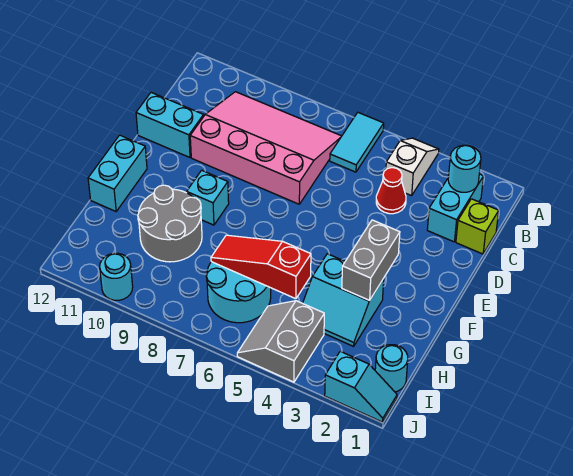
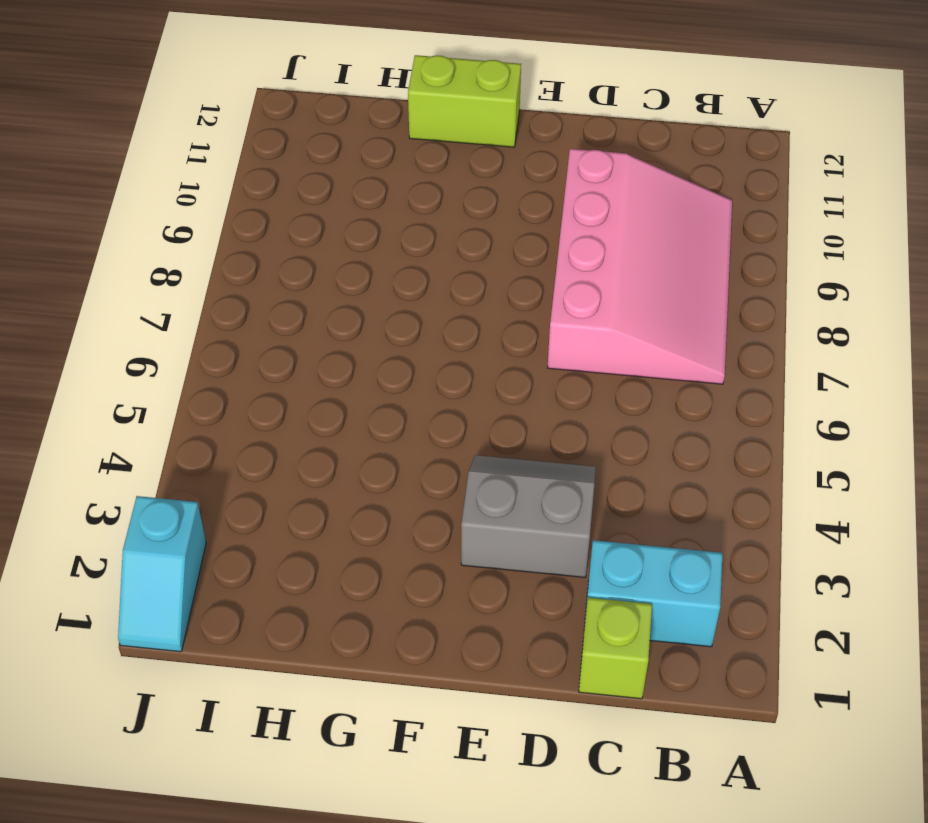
grey 2x2 slope [461,455,596,577] -> grey 2x2 slope moved to [237,301,324,382]
lime 1x2 brick [408,55,521,147] -> cyan 1x2 brick [88,135,147,211]
none -> white 1x2 slope [386,138,439,196]
none -> cyan 1x2 tile [330,113,384,172]
none -> red 1x1 cone [376,168,406,214]

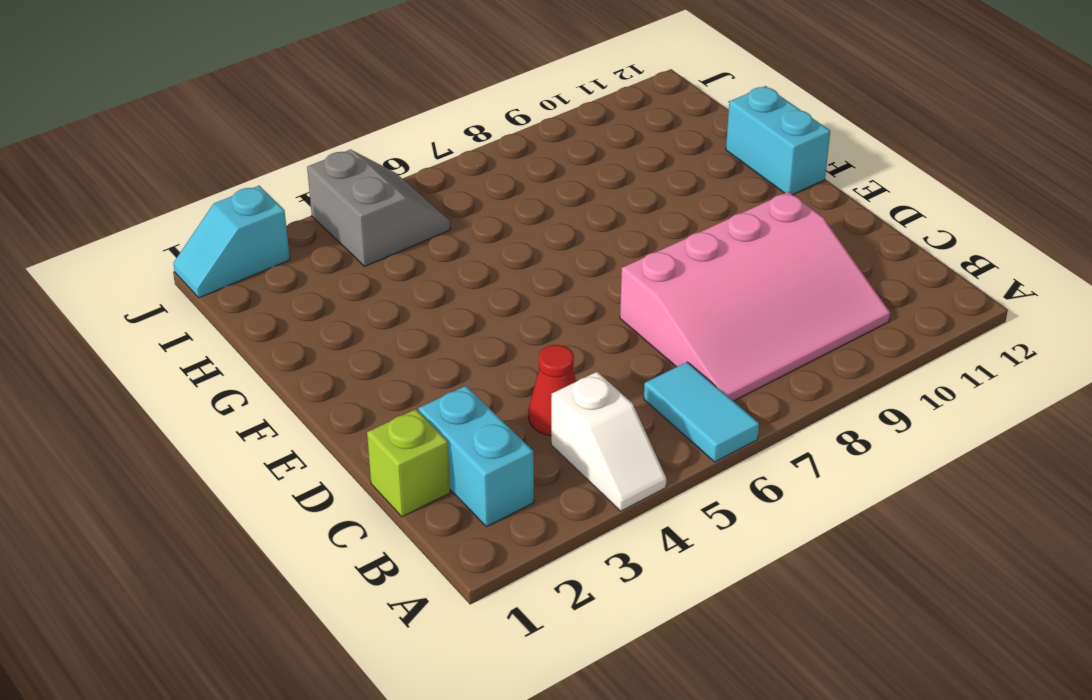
none -> cyan 1x2 brick [136,93,204,157]
none -> cyan 1x1 brick [187,170,229,225]
none -> cyan 2x2 slope [303,254,384,346]

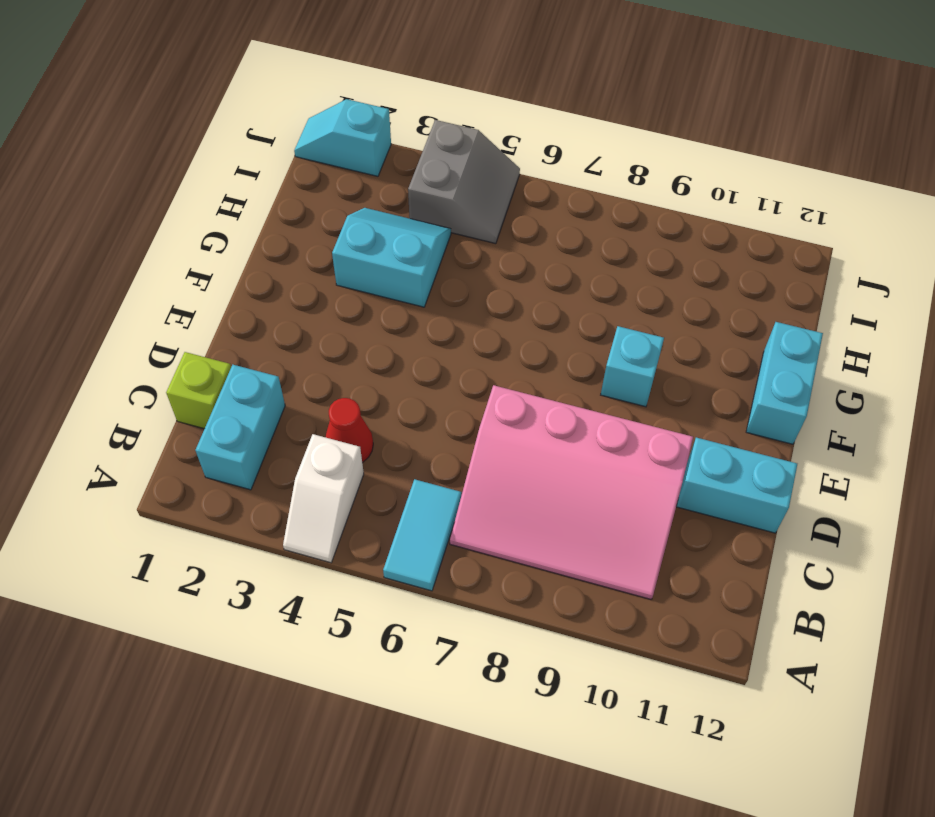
none -> grey 2x2 round brick [138,185,202,262]
none -> cyan 2x2 round brick [206,262,271,323]
none -> cyan 1x1 round brick [375,345,408,392]

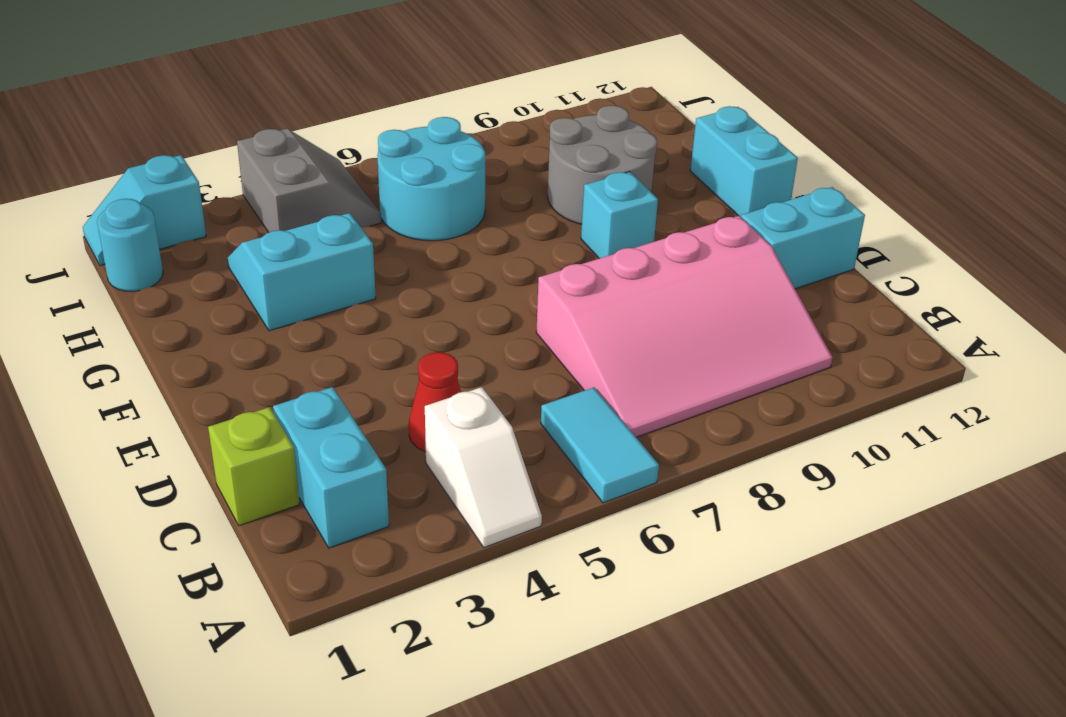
none -> cyan 1x1 round brick [100,253,133,300]
none -> cyan 1x1 round brick [448,145,481,192]
none -> grey 1x2 brick [342,220,400,301]

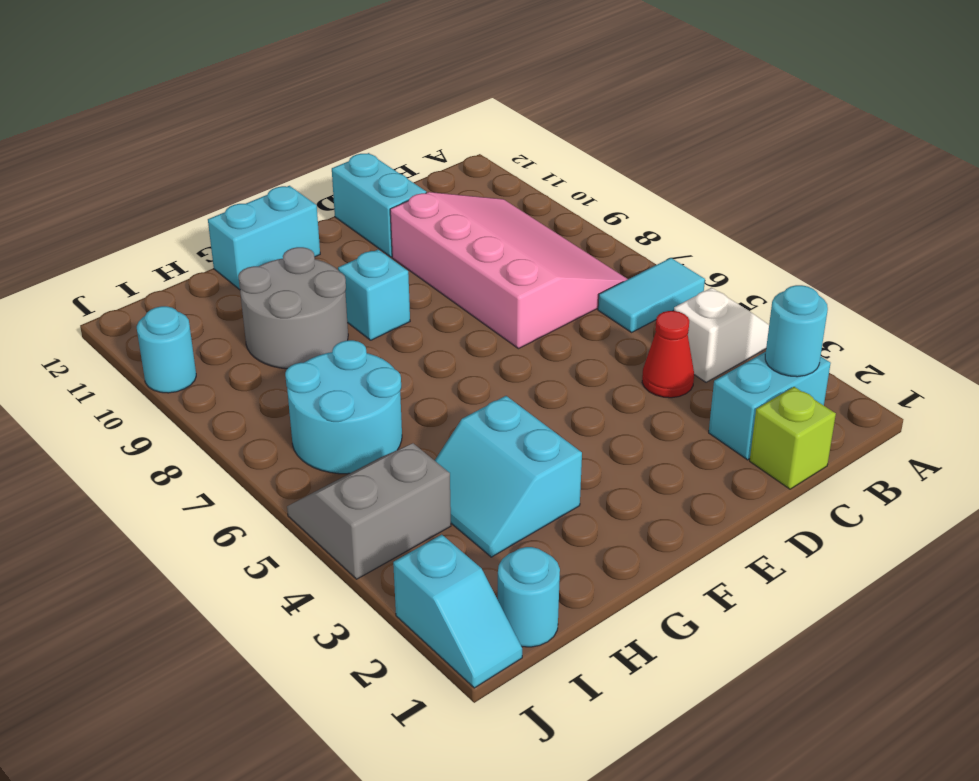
none -> grey 1x2 brick [342,220,400,301]
none -> red 1x3 slope [211,235,311,299]

